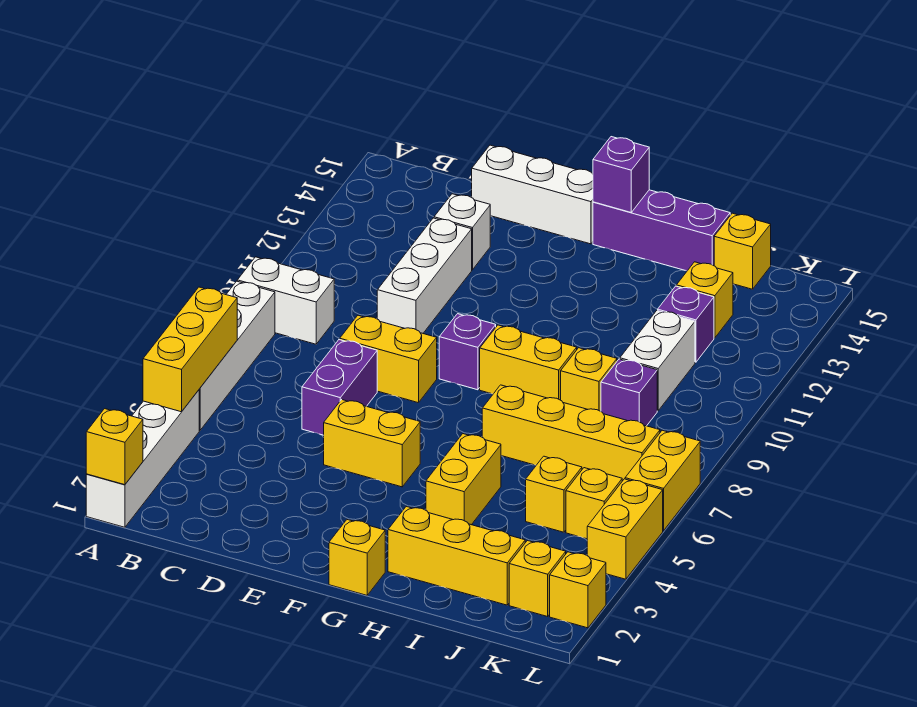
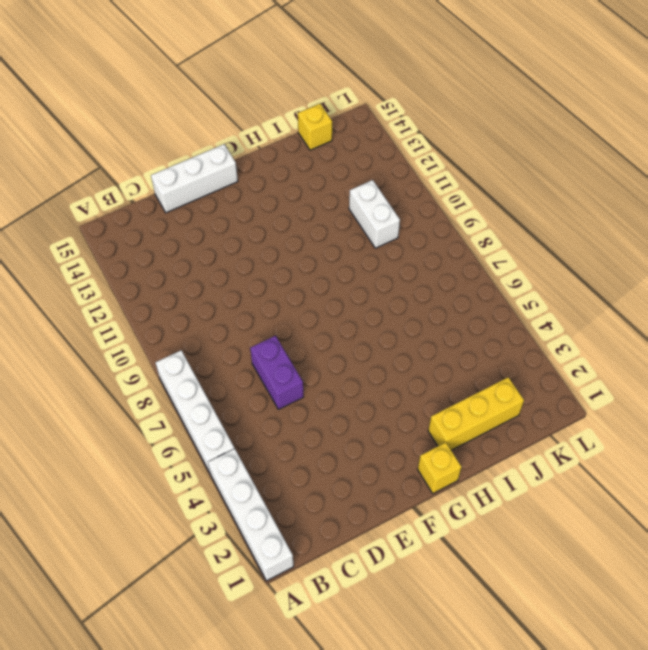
none -> white 1x2 brick [237,257,334,344]
none -> yellow 1x2 brick [340,315,437,403]
none -> white 1x3 brick [377,218,472,333]
none -> white 1x1 brick [434,194,490,270]

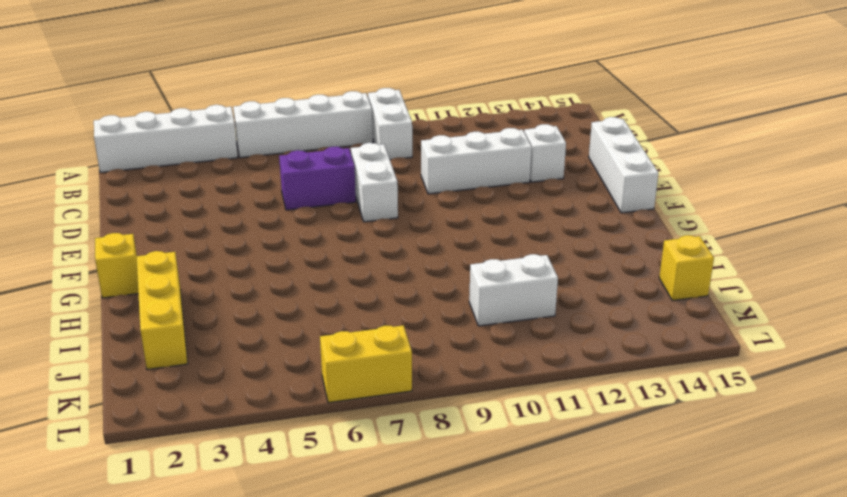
white 1x2 brick [351,143,398,222] -> yellow 1x2 brick [340,315,437,403]
none -> yellow 1x2 brick [324,400,420,487]
none -> purple 1x1 brick [439,314,496,390]
none -> yellow 1x2 brick [480,325,577,400]
none -> purple 1x3 brick [593,190,730,271]

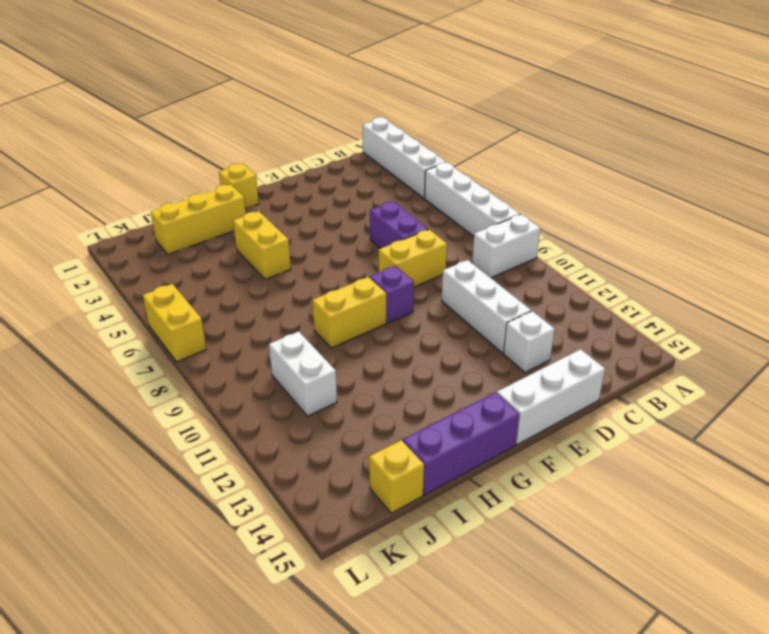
none -> yellow 1x2 brick [324,400,420,487]
none -> yellow 1x4 brick [482,385,660,481]
none -> yellow 1x1 brick [561,348,617,411]
none -> yellow 1x1 brick [526,456,582,532]

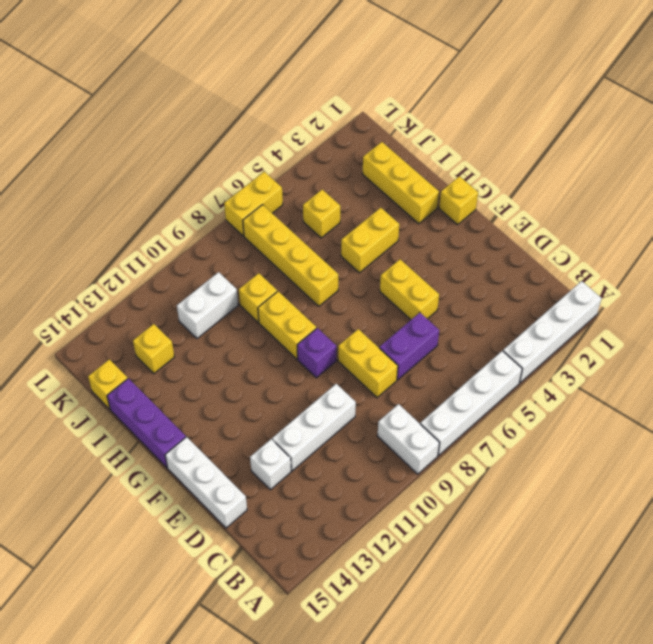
none -> purple 1x1 brick [601,359,657,426]
none -> purple 1x1 brick [658,286,714,362]
none -> yellow 1x1 brick [509,541,566,617]
none -> yellow 1x1 brick [566,468,622,539]

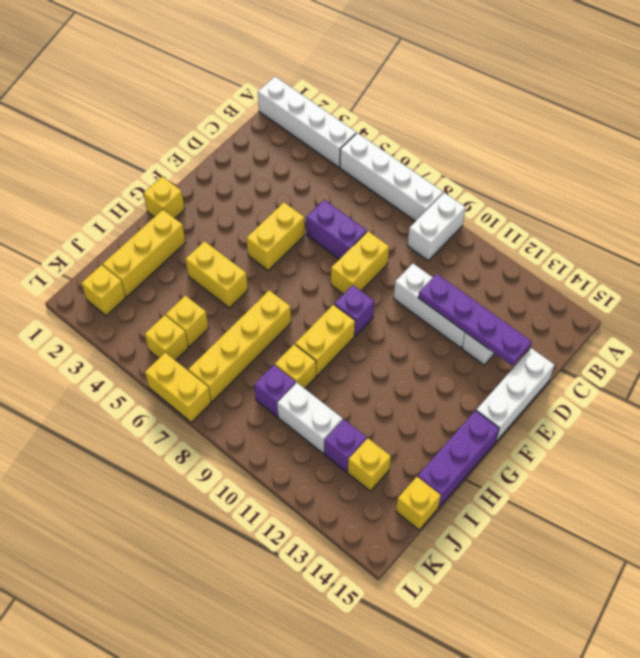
purple 1x4 plate [418,274,532,366] -> none
none -> yellow 1x1 brick [550,552,606,628]
none -> yellow 1x2 brick [587,479,663,579]
none -> yellow 1x1 brick [86,409,143,485]
none -> yellow 1x3 brick [143,287,237,412]

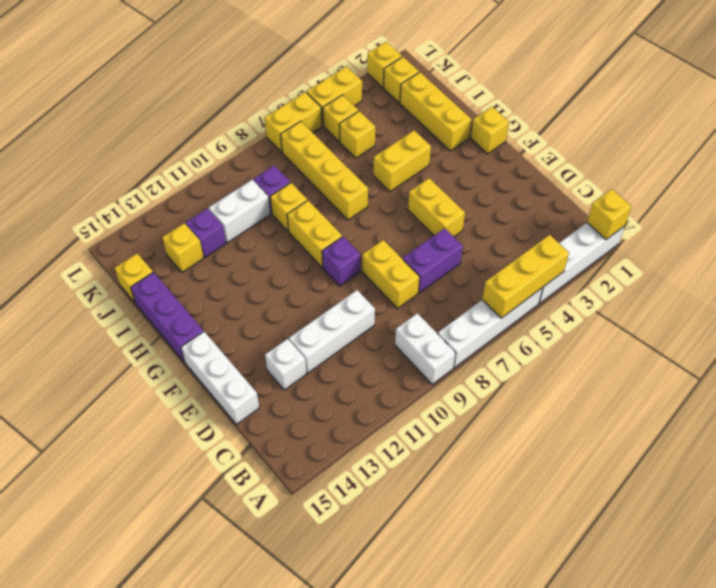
none -> purple 1x1 brick [593,137,649,212]

